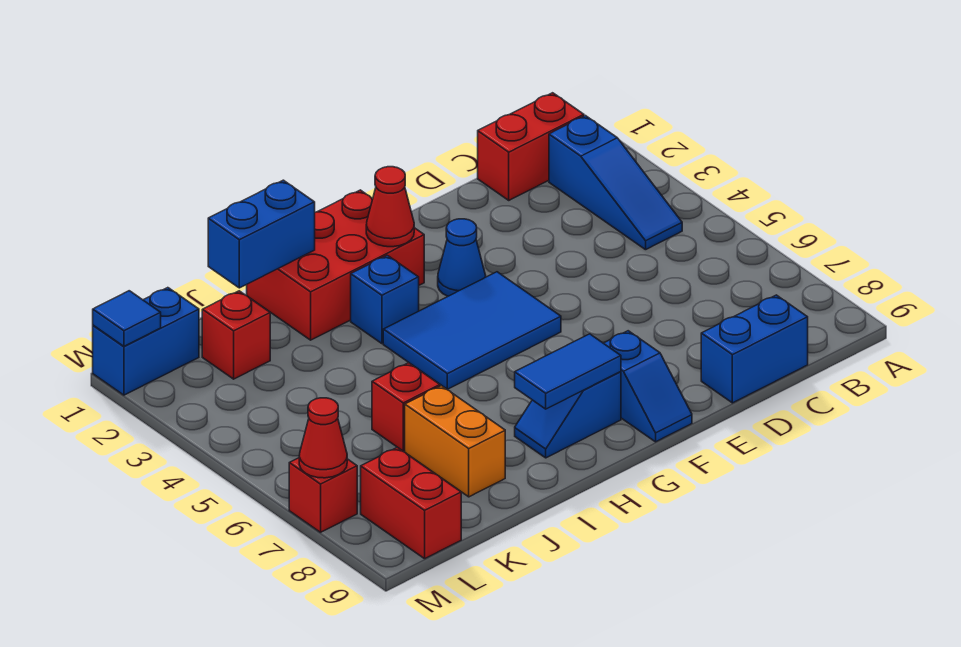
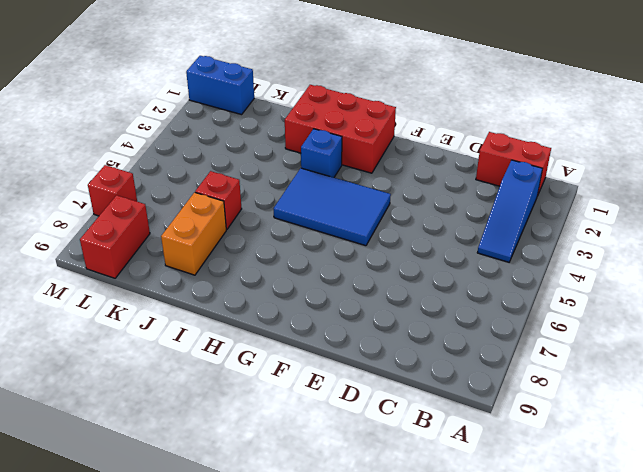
none -> blue 1x2 brick [701,295,808,403]
none -> blue 1x1 cone [438,219,486,296]
none -> blue 1x2 slope [604,331,692,442]

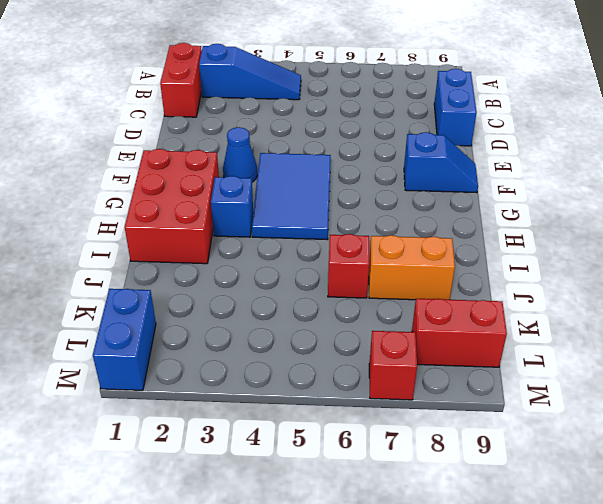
none -> blue 1x2 slope [515,372,621,458]
none -> red 1x1 brick [202,291,270,379]
none -> red 1x1 cone [366,167,414,247]

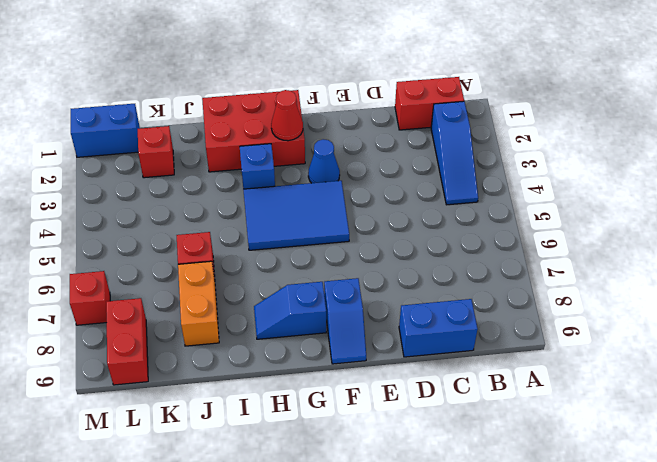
none -> blue 1x2 tile [515,334,621,409]
none -> blue 1x2 brick [208,180,315,288]
none -> blue 1x1 tile [93,291,161,346]

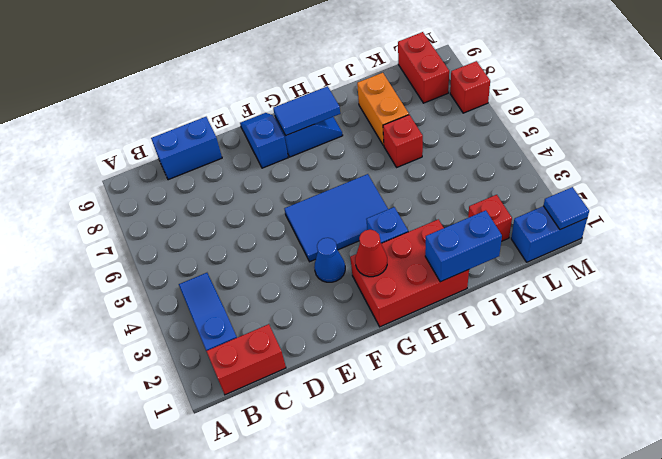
none -> red 1x1 cone [299,398,347,478]

